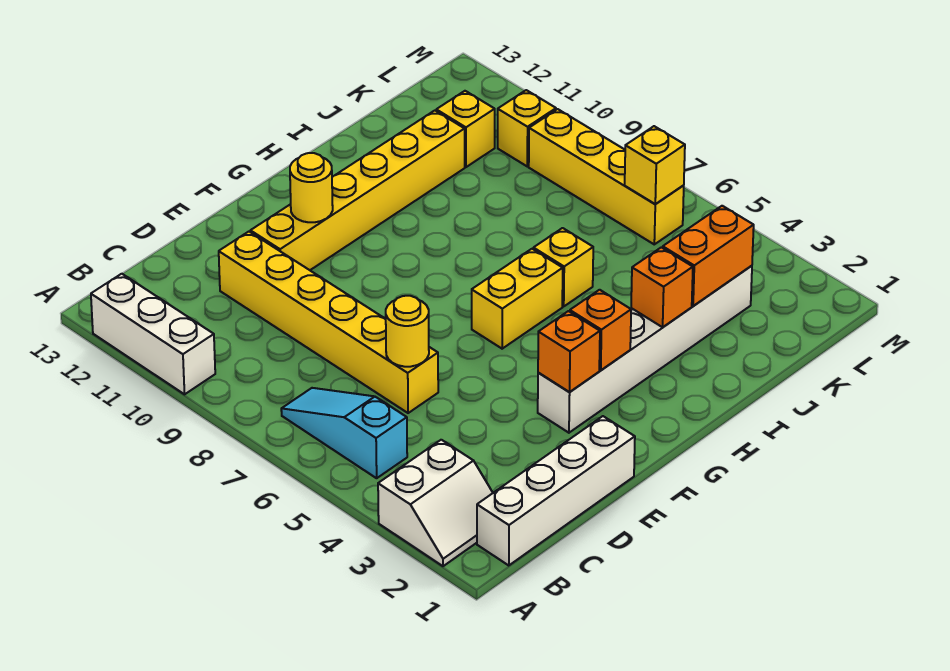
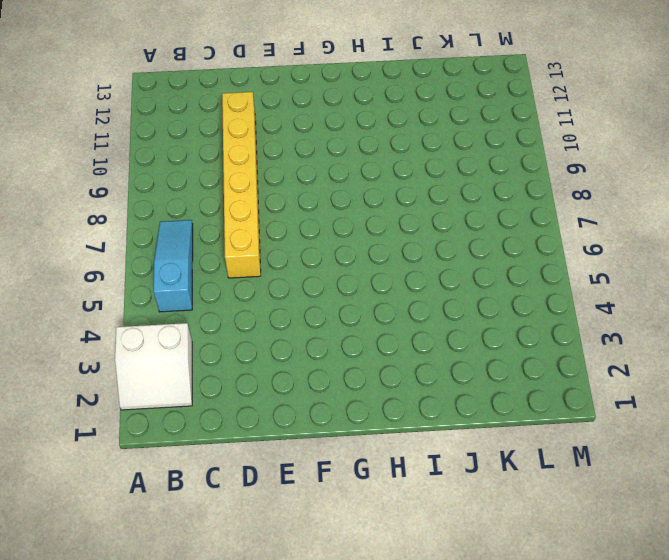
none -> white 1x3 brick [91,274,215,394]
none -> white 1x4 brick [477,416,635,565]
none -> yellow 1x6 brick [250,111,465,270]

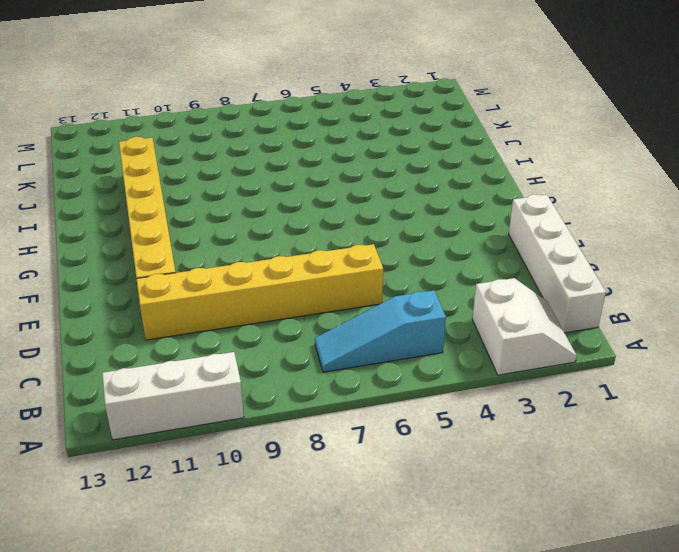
none -> white 1x6 brick [538,266,752,433]
none -> yellow 1x2 brick [472,249,563,349]
none -> yellow 1x1 brick [533,228,593,306]

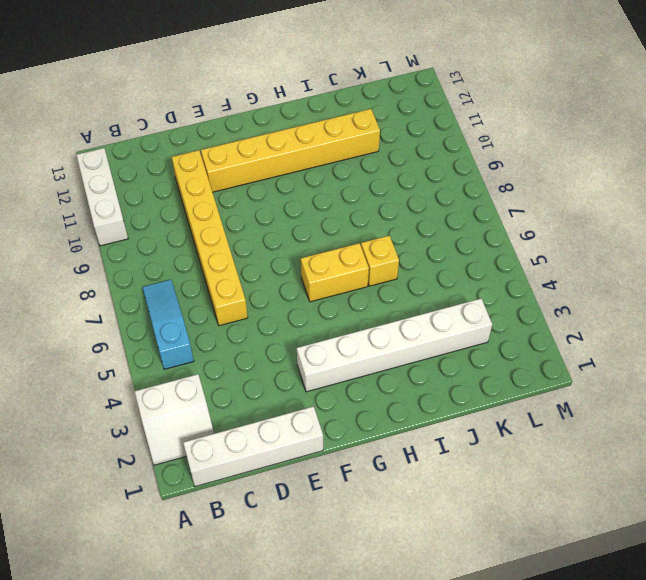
none -> yellow 1x1 brick [436,91,495,167]
none -> yellow 1x4 brick [529,109,684,244]
none -> yellow 1x1 brick [498,90,556,166]

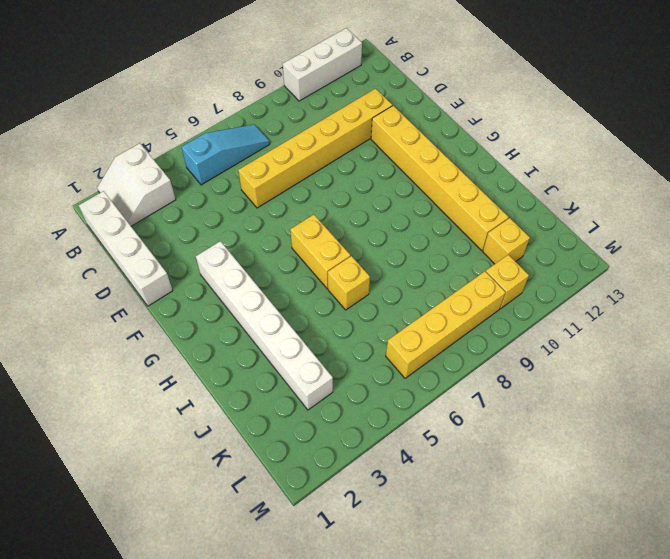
none -> yellow 1x1 round brick [386,296,429,367]
none -> orange 1x1 brick [538,311,600,392]
none -> yellow 1x1 round brick [290,153,333,222]

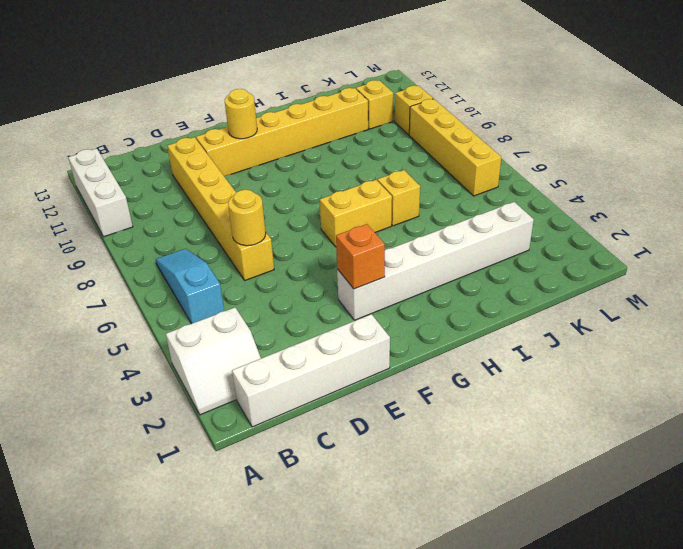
none -> orange 1x1 brick [570,290,631,370]
none -> orange 1x1 brick [631,247,693,327]
none -> orange 1x2 brick [663,206,754,306]

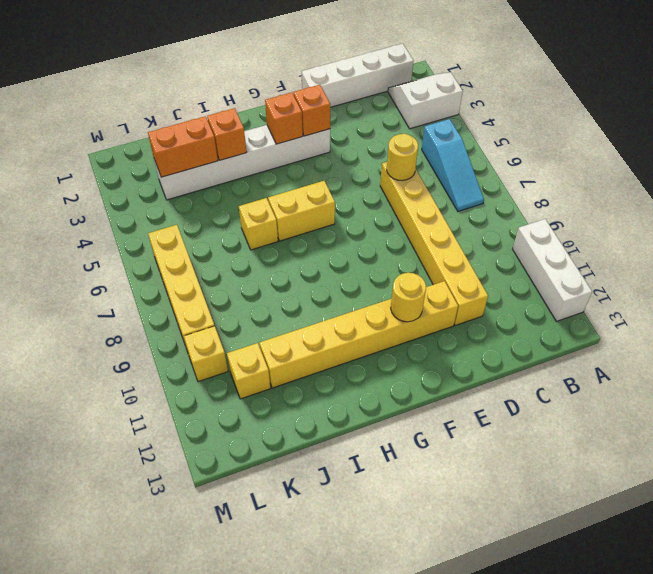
none -> yellow 1x1 brick [625,126,685,204]

